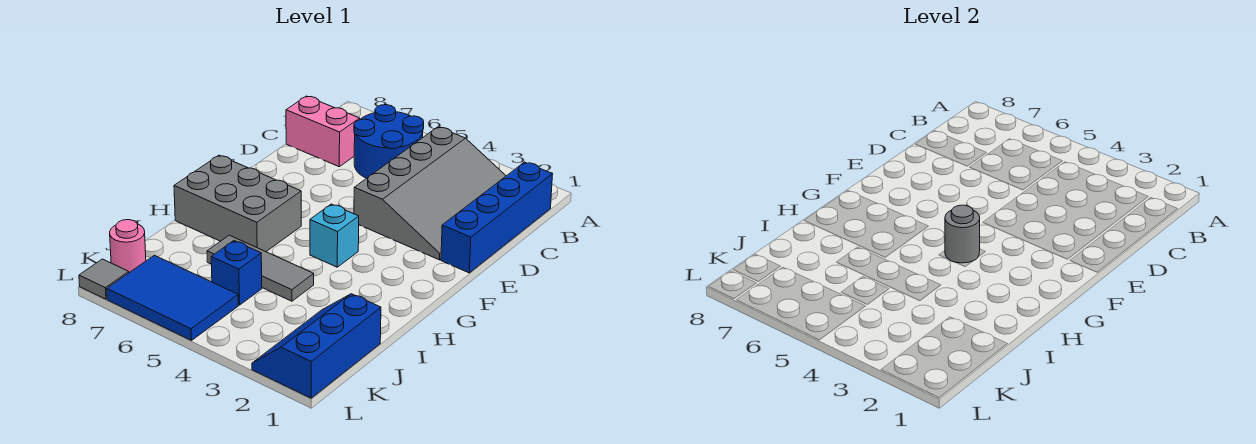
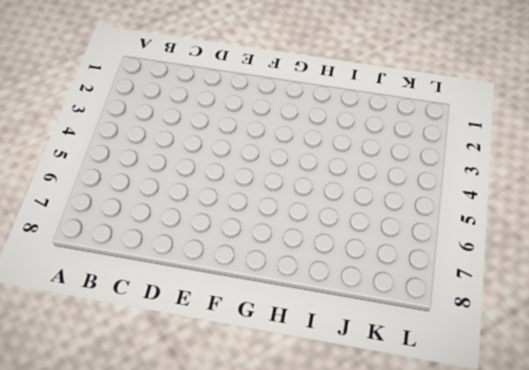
none -> blue 1x4 brick [441,162,553,273]
none -> grey 3x4 slope [354,127,506,260]
none -> blue 2x2 round brick [354,105,424,178]

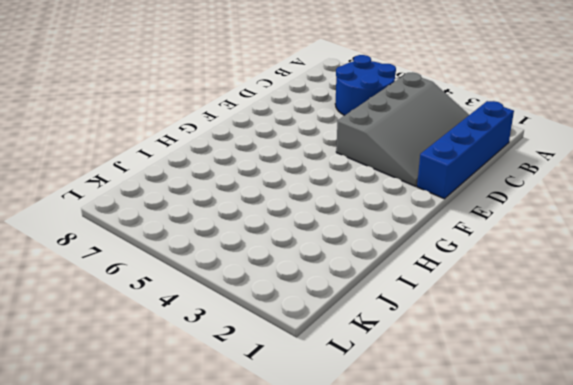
none -> pink 1x2 brick [286,96,360,167]
none -> cyan 1x1 brick [310,204,359,267]
none -> grey 2x3 brick [174,155,301,252]

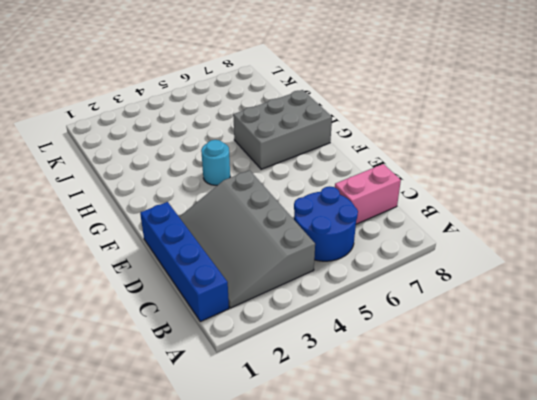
cyan 1x1 round brick [201,140,230,185] -> cyan 1x1 brick [310,204,359,267]
none -> grey 1x3 tile [207,235,314,301]
none -> blue 2x3 slope [252,294,381,398]
none -> blue 1x1 brick [211,241,262,305]

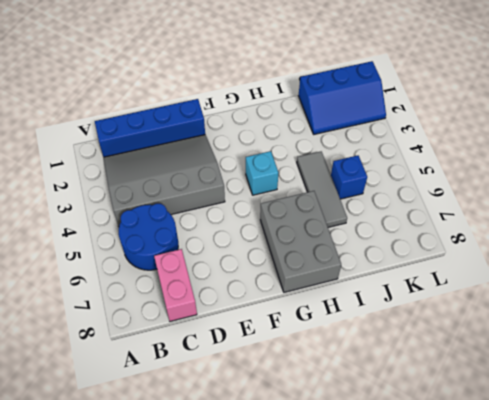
none -> blue 2x3 tile [107,255,238,341]
none -> pink 1x1 round brick [110,220,146,273]
none -> grey 1x1 tile [79,259,129,299]

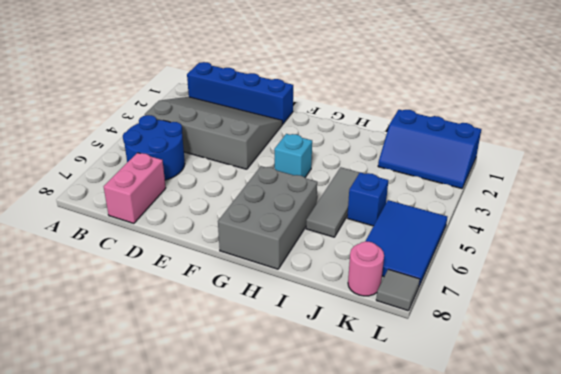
none -> grey 1x1 round brick [945,205,980,263]

